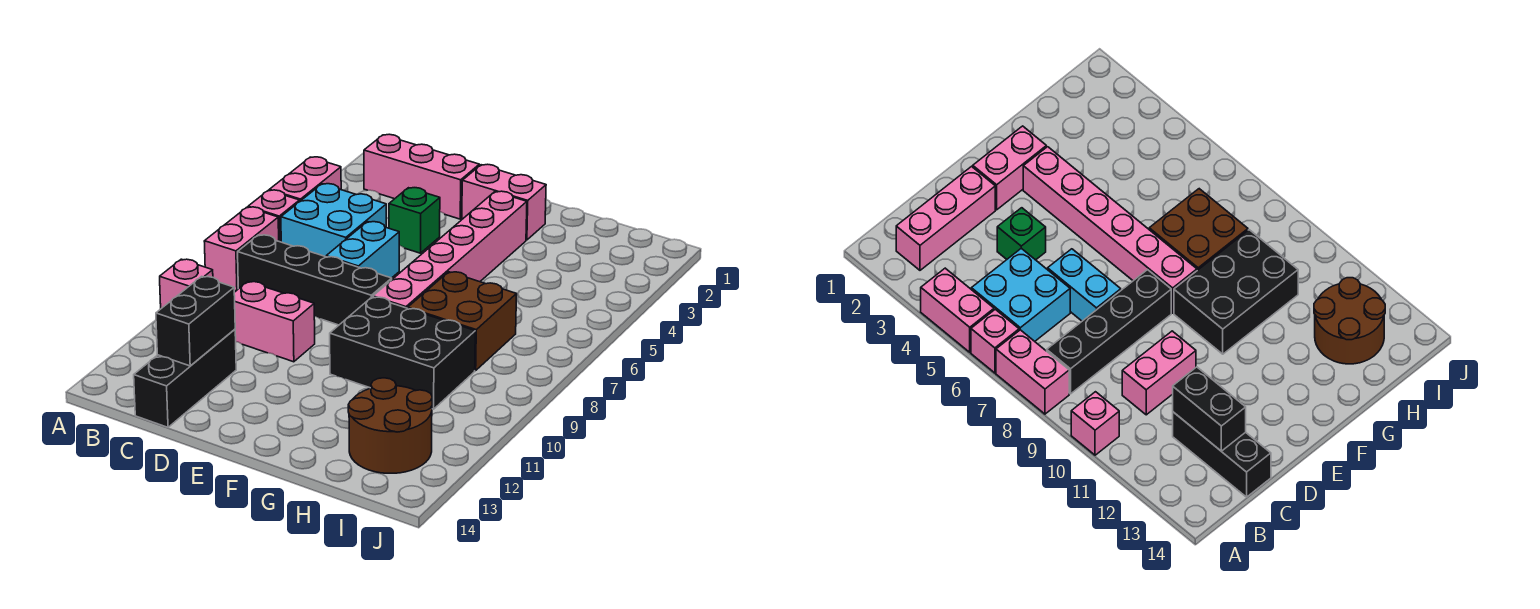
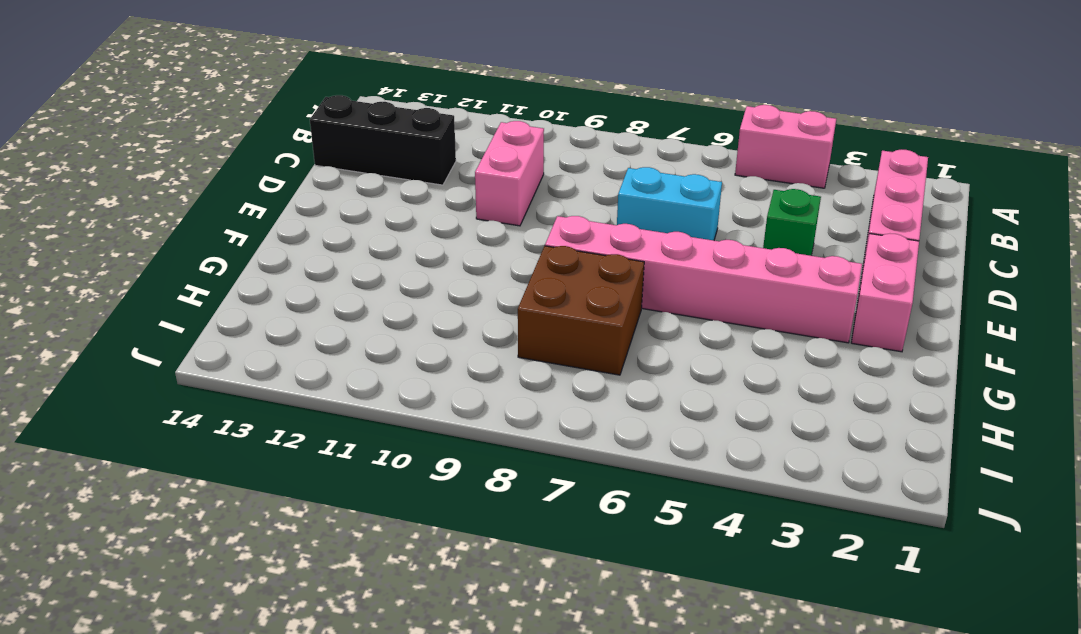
none -> pink 1x1 brick [248,190,300,242]
none -> pink 1x2 brick [204,207,279,291]
none -> pink 1x1 brick [160,259,213,308]

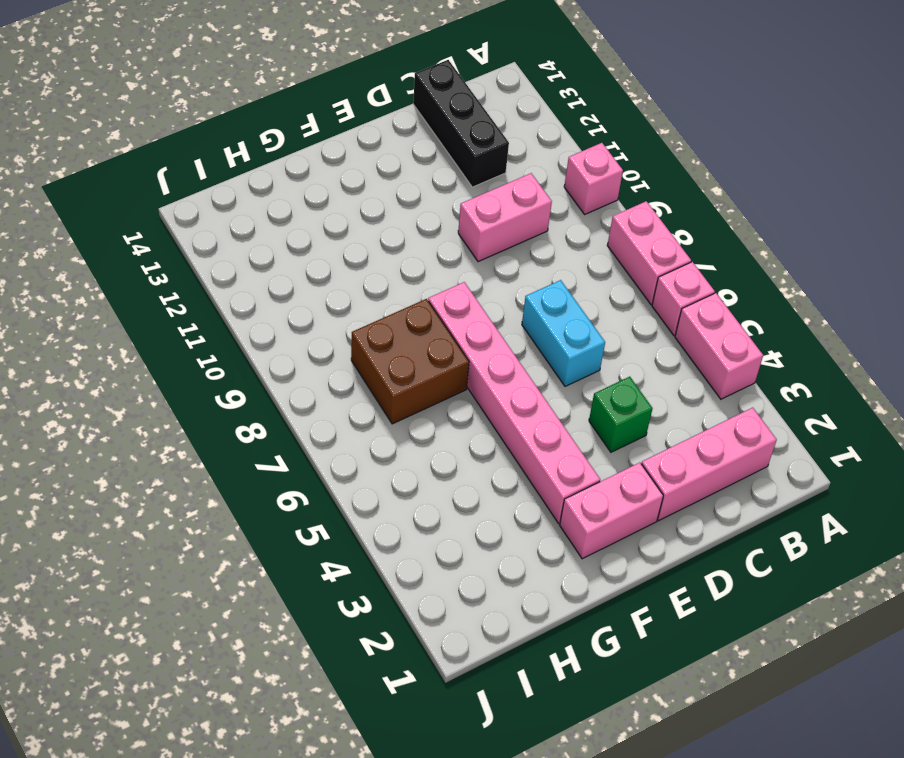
none -> cyan 2x2 brick [281,184,386,257]
none -> black 1x4 brick [238,235,392,325]
none -> black 2x3 brick [330,297,475,409]

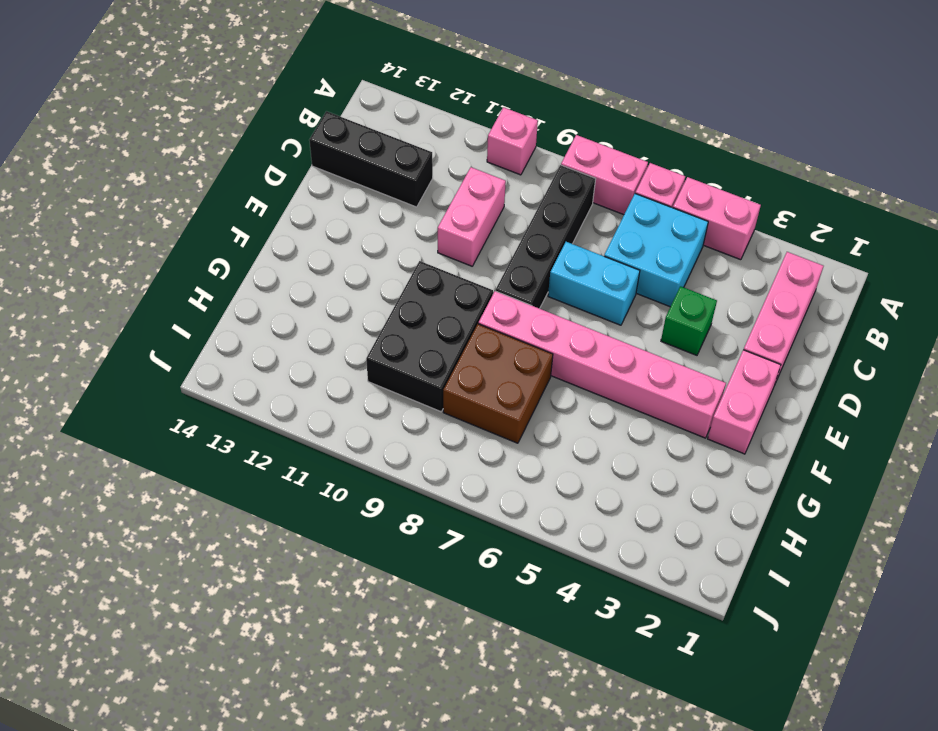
none -> brown 2x2 round brick [348,378,432,473]
none -> black 1x2 brick [156,276,235,366]

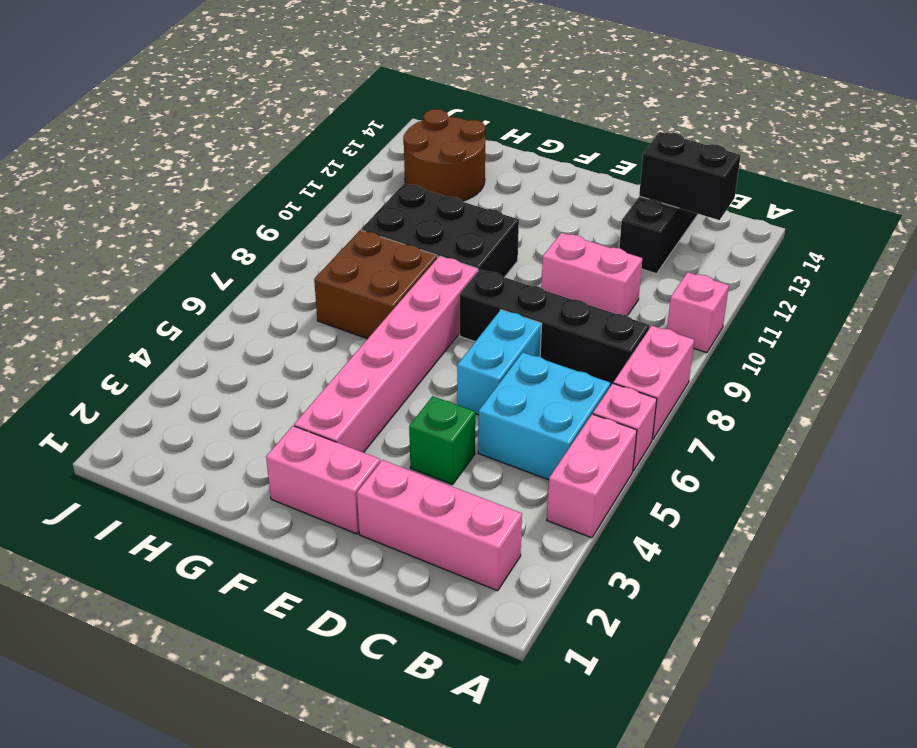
black 1x2 brick [639,132,741,220] -> black 1x2 brick turned to [156,276,235,366]

